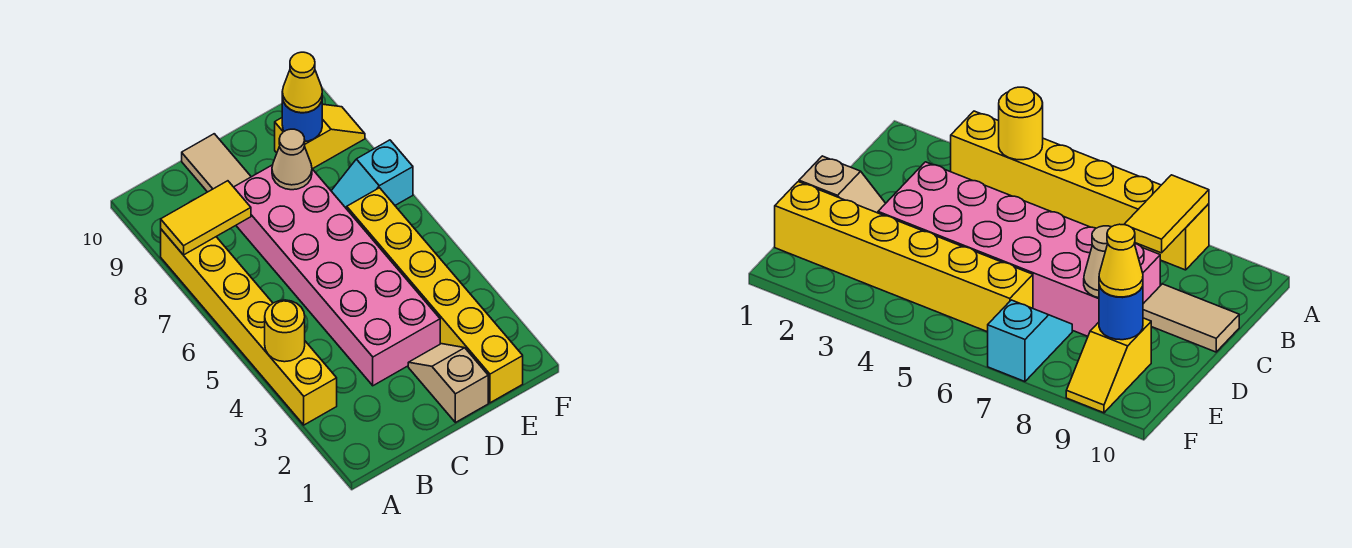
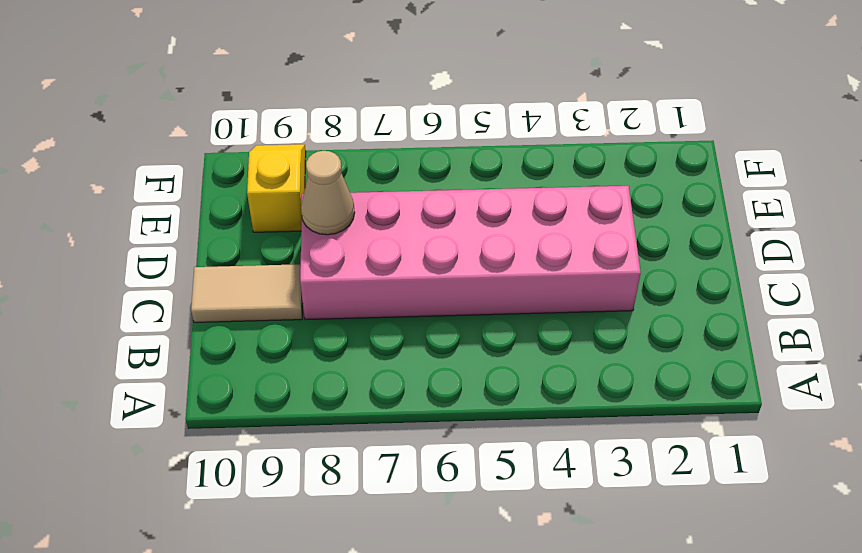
none -> yellow 1x6 brick [161,229,337,425]
none -> tan 1x2 slope [408,344,488,423]
none -> yellow 1x6 brick [347,188,523,403]

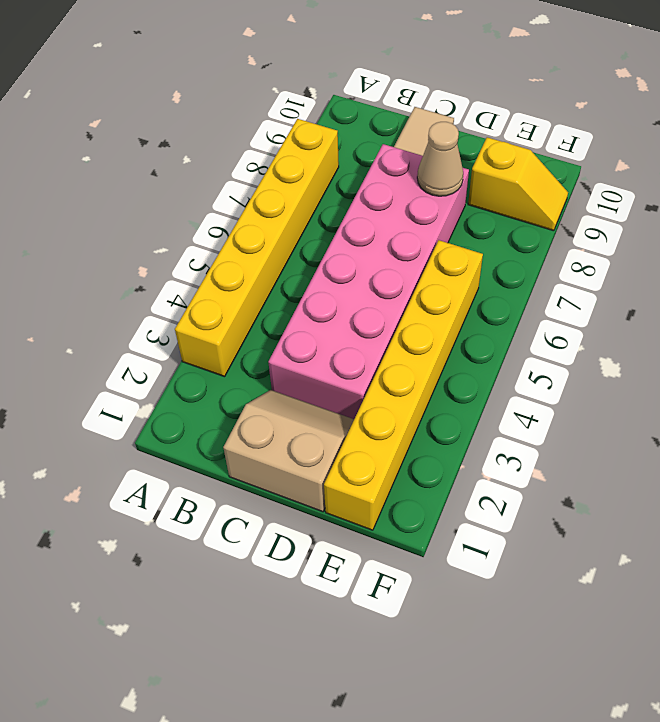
tan 2x2 slope [223,390,354,512] -> tan 1x2 slope [408,344,488,423]
none -> cyan 1x2 slope [331,140,413,209]
none -> yellow 1x1 round brick [265,300,305,362]
none -> yellow 1x2 tile [161,181,251,255]

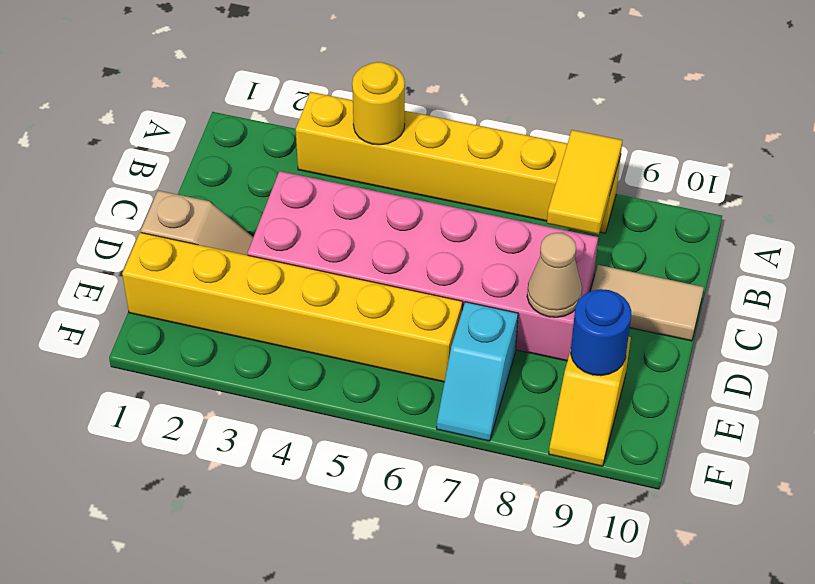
cyan 1x2 slope [437,302,518,441] -> cyan 1x2 slope turned to [331,140,413,209]
none -> yellow 1x1 cone [282,52,322,113]

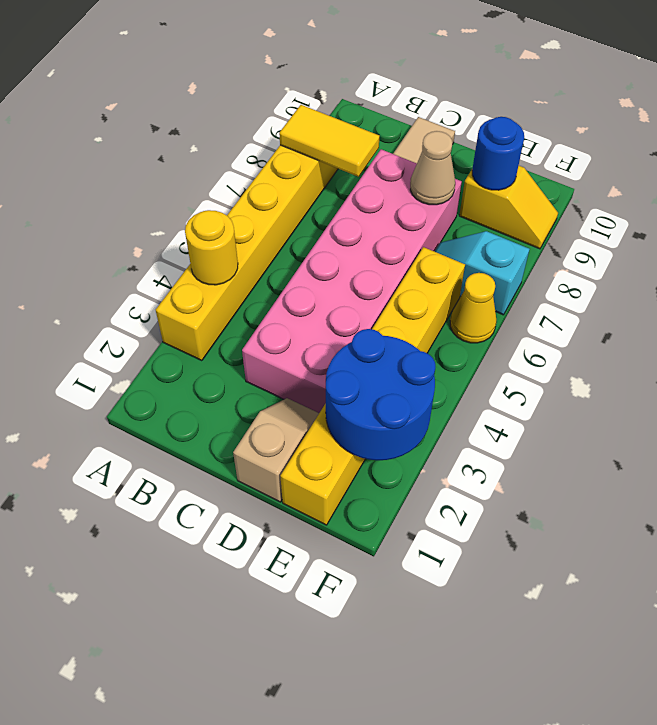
blue 2x2 round brick [326,329,435,460] -> none
yellow 1x1 cone [450,273,496,343] -> yellow 1x1 cone moved to [282,52,322,113]

